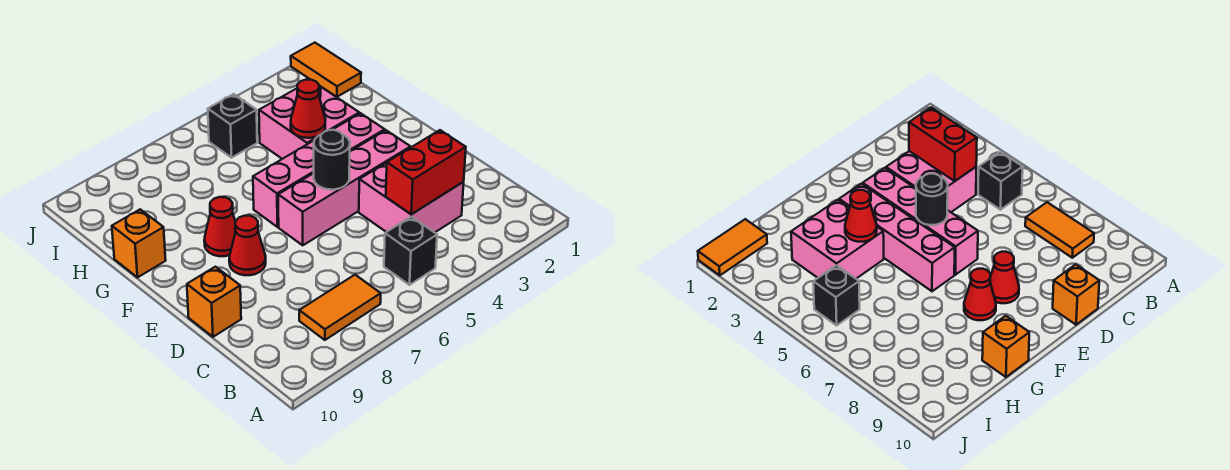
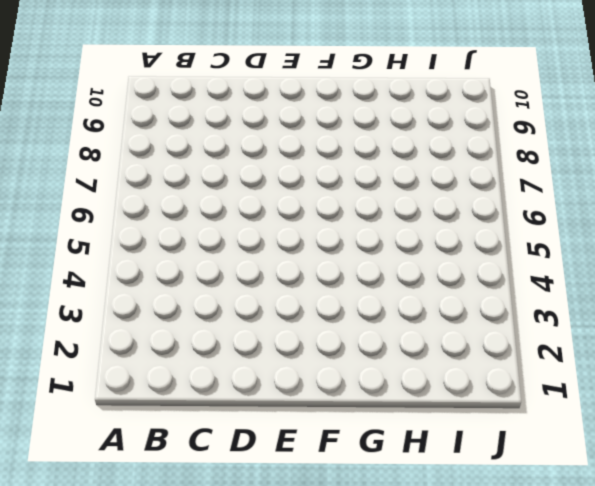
none -> black 1x1 brick [384,217,437,285]
none -> orange 1x2 tile [299,275,381,340]
none -> pink 2x2 brick [359,163,464,233]

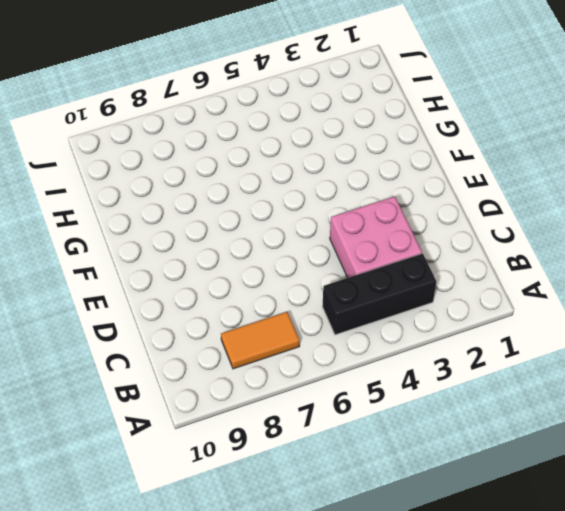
black 1x3 brick [322,253,436,335] -> black 1x1 brick [384,217,437,285]
none -> orange 1x1 brick [187,267,241,337]
none -> pink 1x4 brick [278,130,411,245]
none -> red 1x1 cone [229,216,266,275]

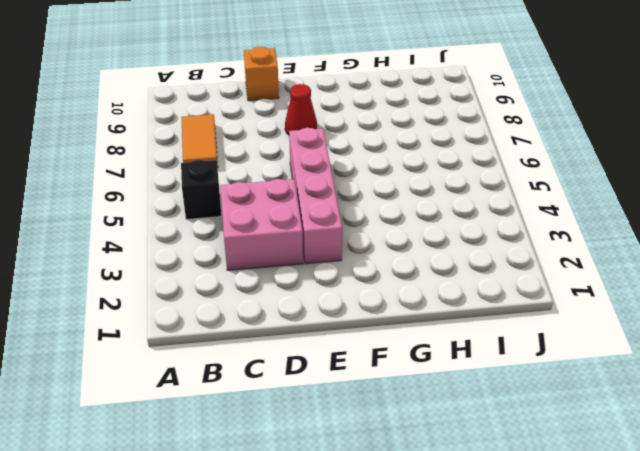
none -> pink 1x4 brick [253,113,385,227]
none -> red 1x1 cone [204,197,236,256]
none -> pink 2x2 brick [259,86,359,159]

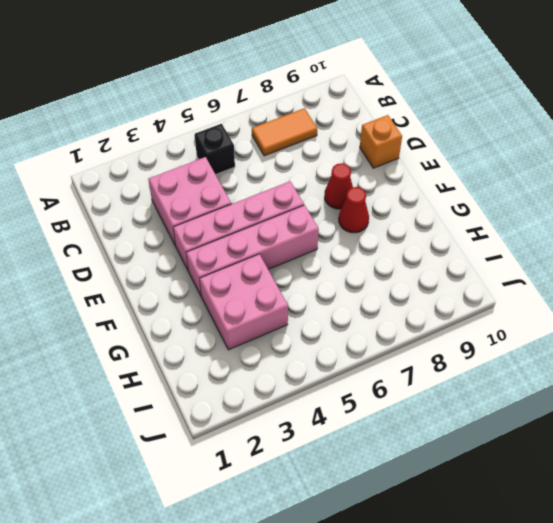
none -> orange 1x1 brick [112,209,166,277]
none -> orange 1x2 tile [291,43,361,97]
none -> black 1x1 brick [208,94,257,158]

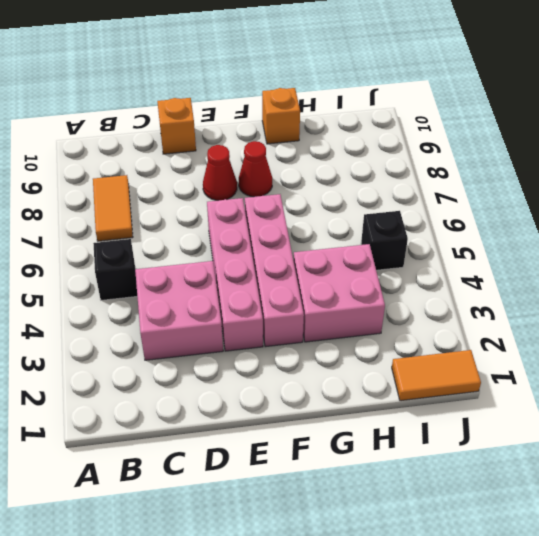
none -> red 1x2 brick [386,130,466,214]
none -> black 1x1 round brick [314,130,350,190]
none -> red 1x1 cone [291,80,325,138]

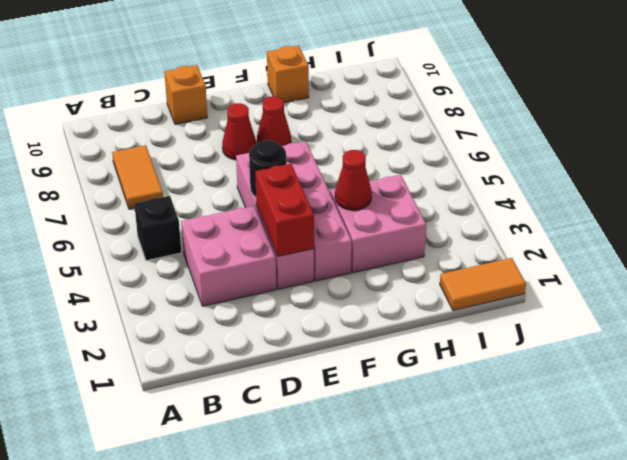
red 1x2 brick [255,164,314,256] -> red 1x2 brick moved to [386,130,466,214]
none -> black 1x1 brick [208,94,257,158]

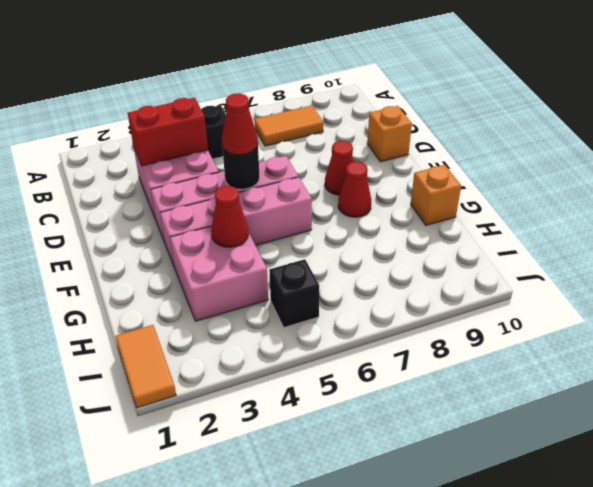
red 1x1 cone [222,93,258,155] -> none

